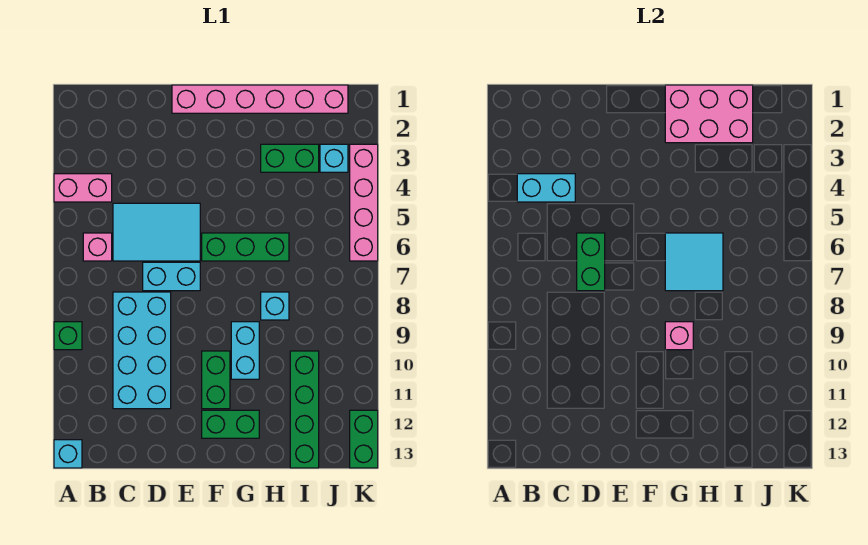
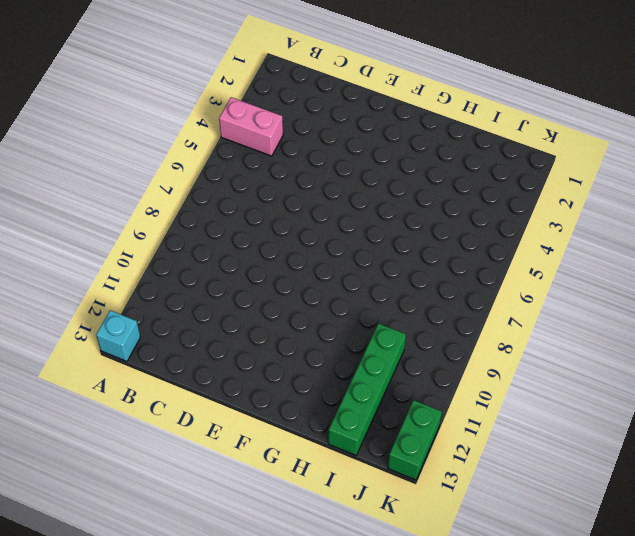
none -> green 1x1 brick [54,322,82,350]
none -> pink 1x1 brick [83,233,112,261]
none -> cyan 2x3 tile [113,203,200,261]

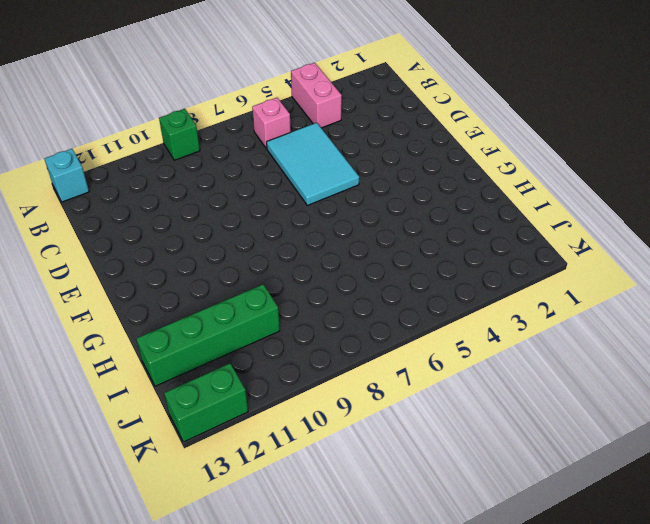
none -> cyan 2x4 brick [113,292,171,409]
none -> cyan 1x2 brick [143,262,200,291]
none -> pink 1x6 brick [172,85,348,113]

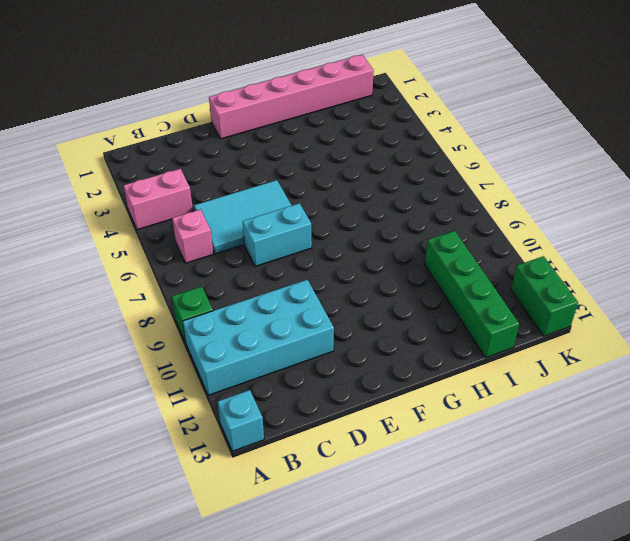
cyan 2x4 brick [183,280,334,395] -> cyan 2x4 brick turned to [113,292,171,409]
none -> green 1x3 brick [202,233,289,261]
none -> green 1x2 brick [202,351,230,409]
none -> green 1x2 brick [202,410,259,438]

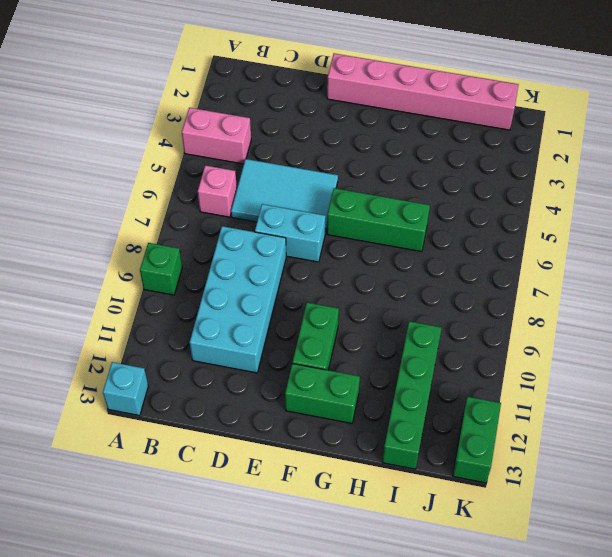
none -> cyan 1x2 brick [231,322,259,379]
none -> green 1x2 brick [261,144,319,172]
none -> cyan 1x1 brick [261,292,289,320]

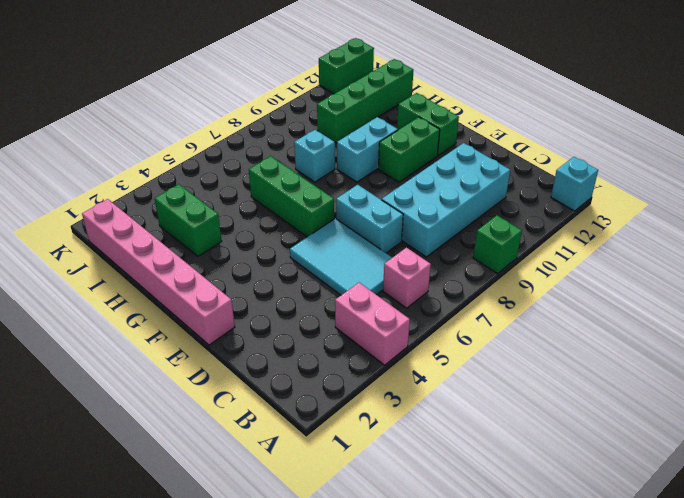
none -> cyan 1x1 brick [320,144,348,172]
none -> pink 1x4 brick [350,144,378,261]
none -> cyan 1x2 brick [517,174,575,202]

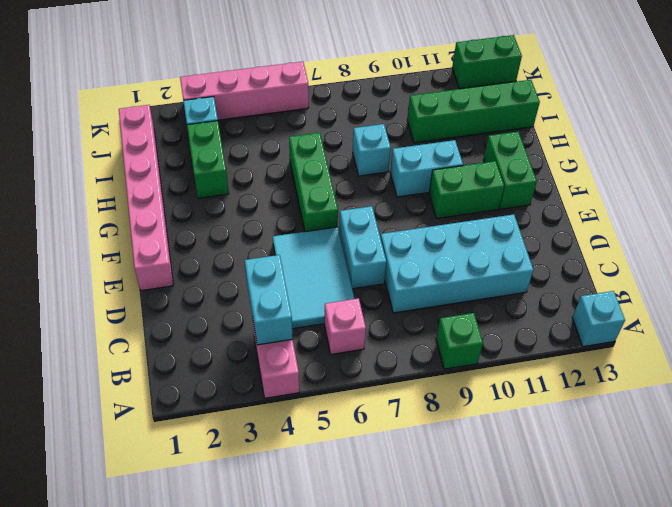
none -> green 1x2 brick [577,233,605,291]
none -> pink 2x3 brick [665,85,753,143]
none -> cyan 2x2 tile [665,233,723,291]

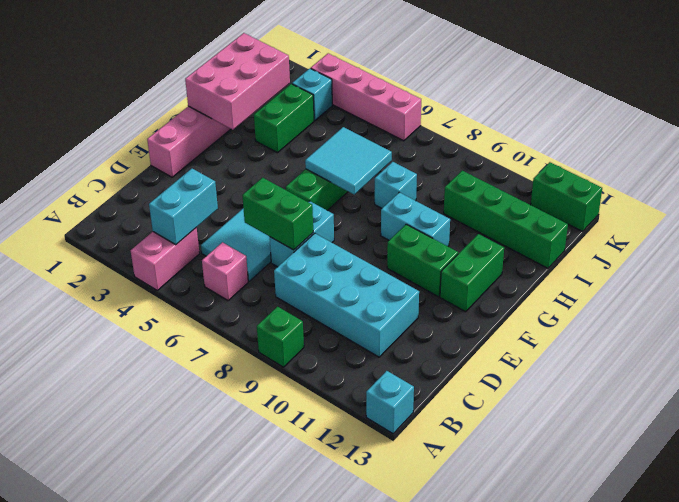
none -> pink 1x1 brick [665,322,693,350]

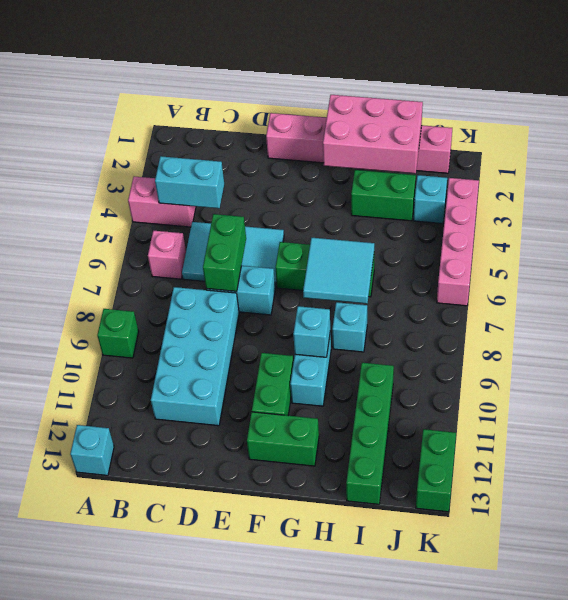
cyan 1x1 brick [293,306,330,357] -> pink 1x1 brick [665,322,693,350]

